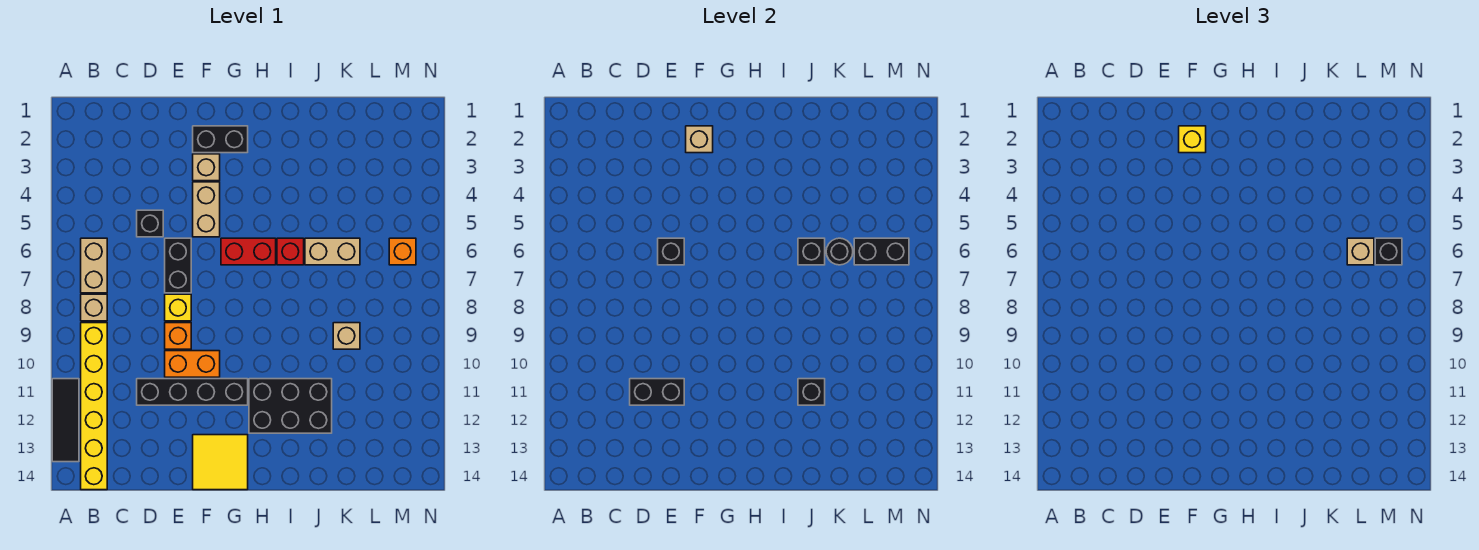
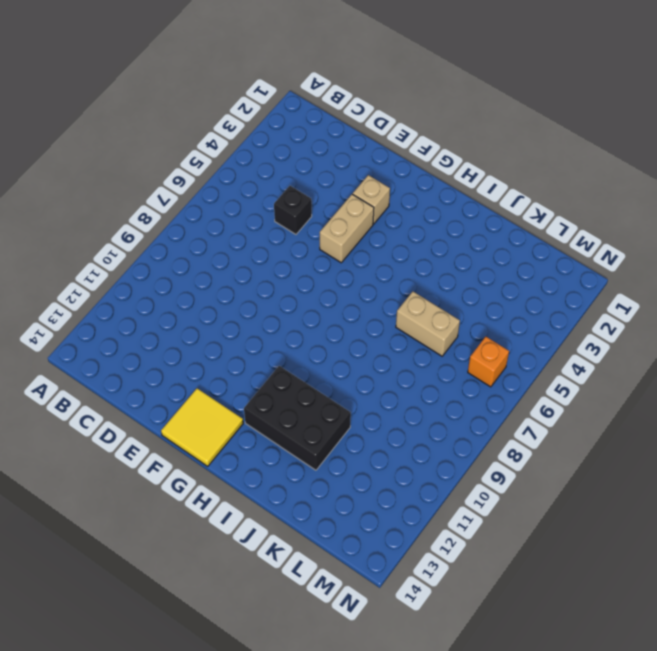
none -> black 1x3 tile [52,379,79,462]
none -> tan 1x2 brick [81,238,107,293]
none -> tan 1x1 brick [81,294,107,321]
none -> yellow 1x6 brick [81,323,107,490]

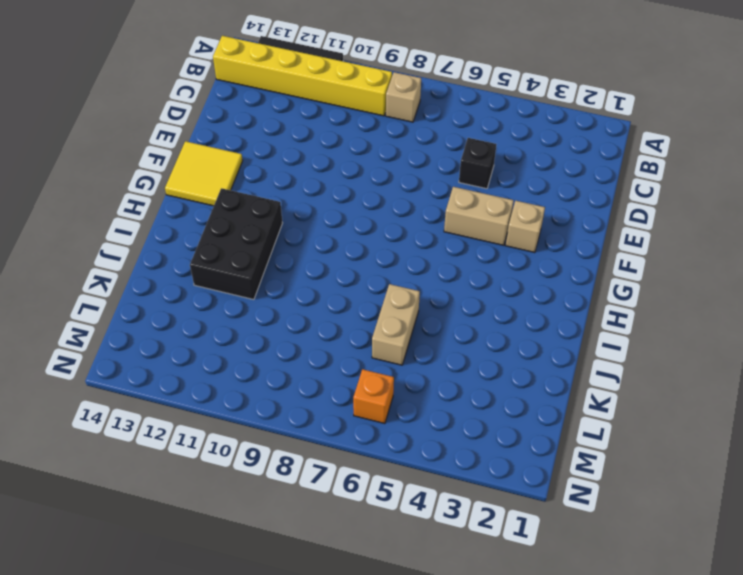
none -> tan 1x2 brick [81,238,107,293]
none -> black 1x4 brick [137,379,248,405]
none -> black 1x2 brick [165,238,191,293]
none -> yellow 1x1 brick [165,294,191,321]

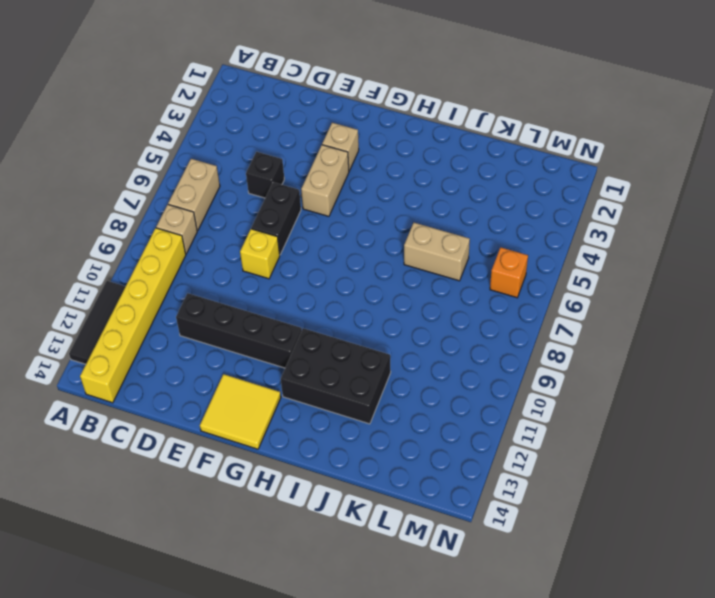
none -> orange 1x1 brick [165,323,191,349]
none -> orange 1x2 brick [165,351,220,377]
none -> black 1x2 brick [193,126,248,153]
none -> red 1x2 brick [221,238,276,265]

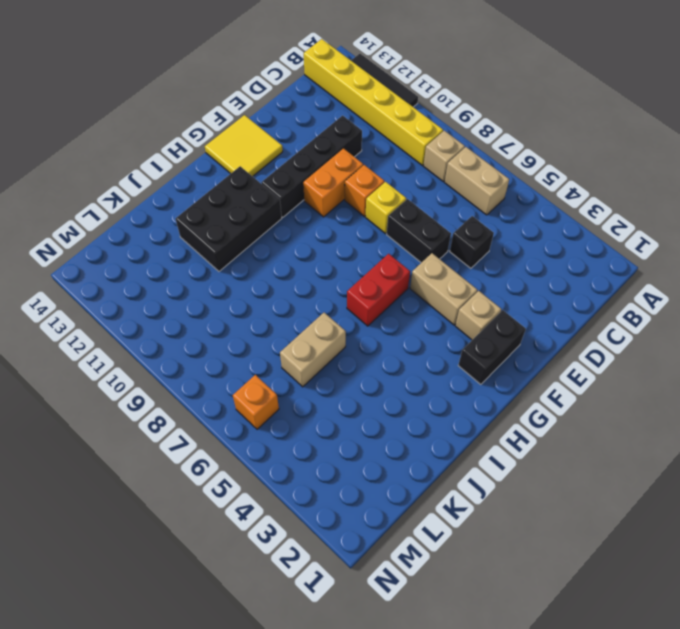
none -> red 1x1 brick [277,238,304,265]
none -> tan 1x1 brick [333,323,360,349]
none -> black 1x2 brick [630,379,684,405]
none -> black 1x1 brick [658,238,684,265]

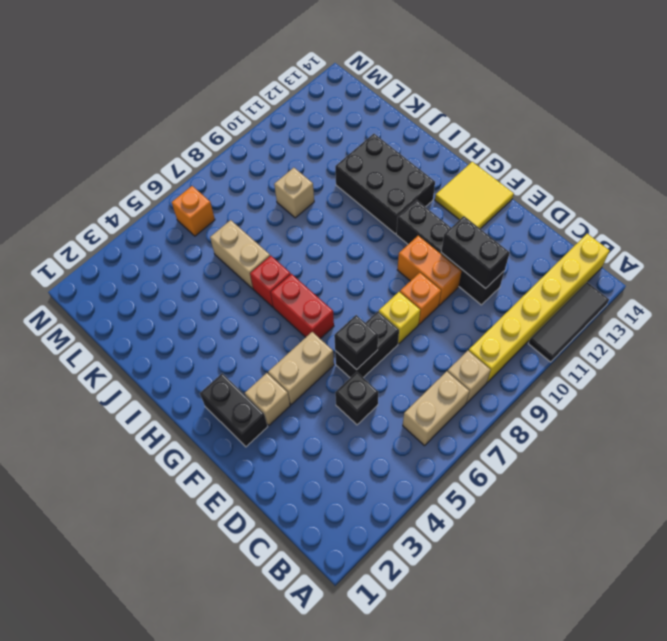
none -> tan 1x1 brick [686,126,713,153]
none -> black 1x1 brick [798,238,825,265]
none -> black 1x1 brick [798,379,825,405]
none -> black 1x1 round brick [826,238,853,265]

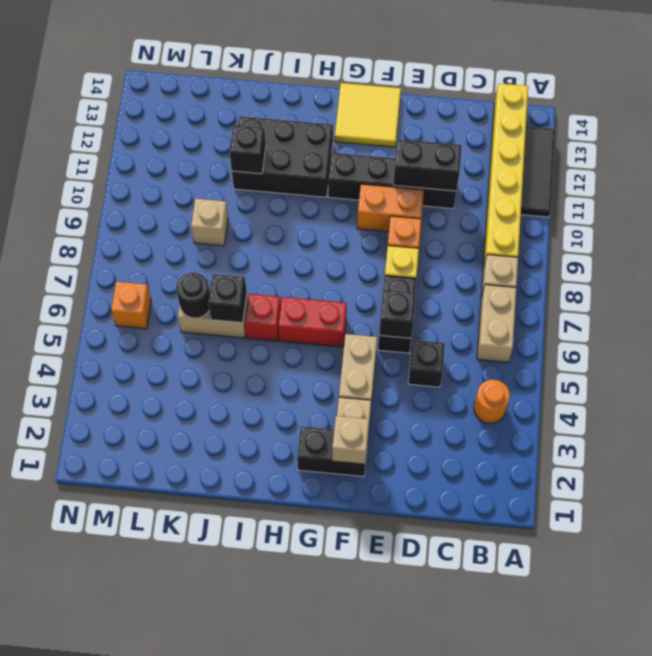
orange 1x1 round brick [474,380,510,424] -> none
none -> black 1x2 brick [854,238,909,265]
none -> yellow 1x1 brick [1179,126,1206,153]
none -> tan 1x1 brick [1347,238,1374,265]
none -> black 1x1 brick [1375,238,1402,265]

